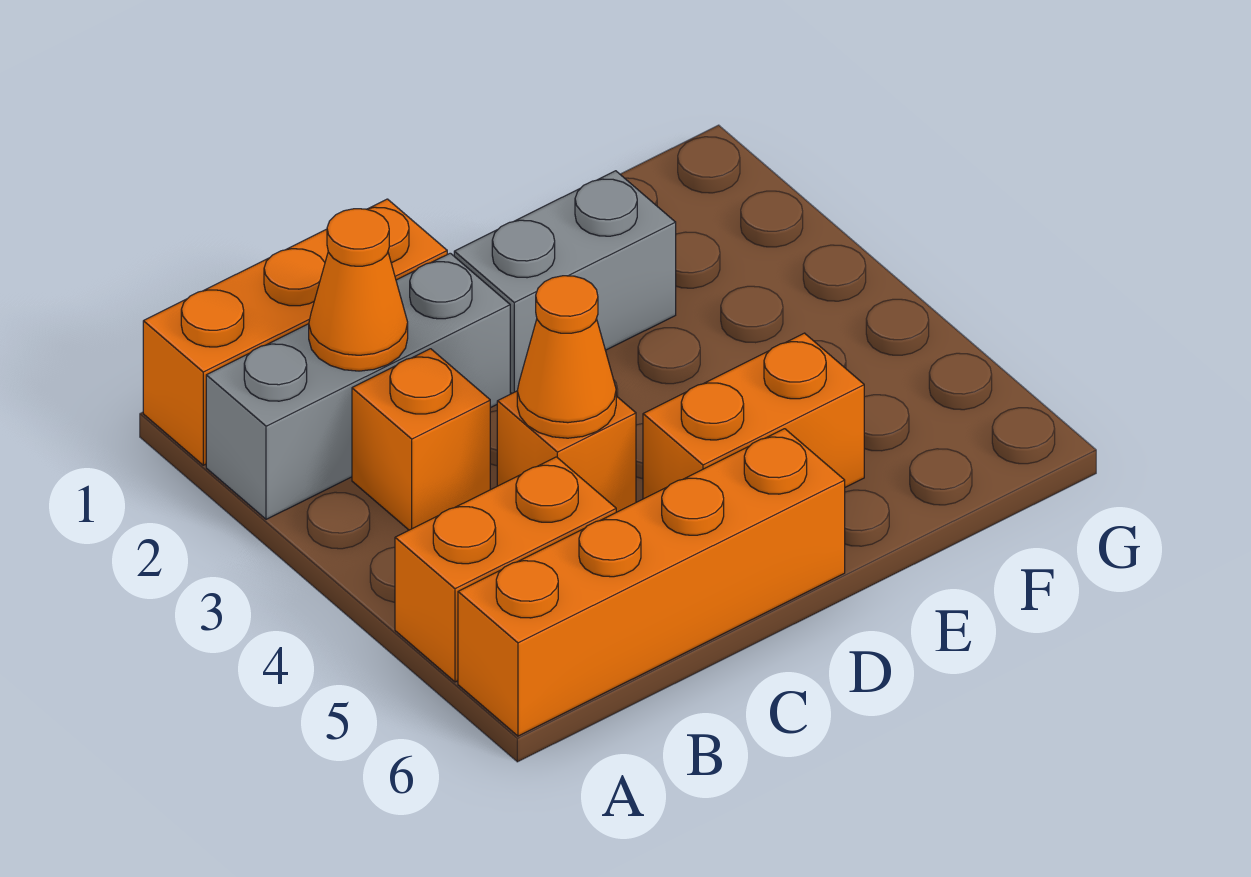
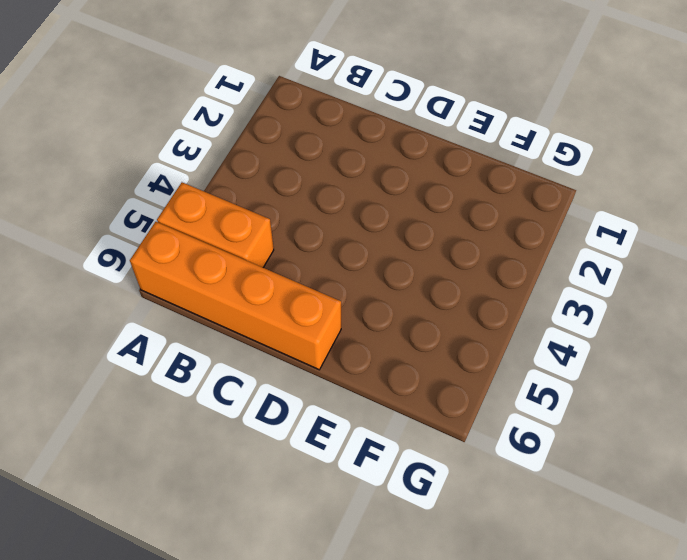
none -> orange 1x3 brick [143,199,447,465]
none -> grey 1x3 brick [206,253,510,519]

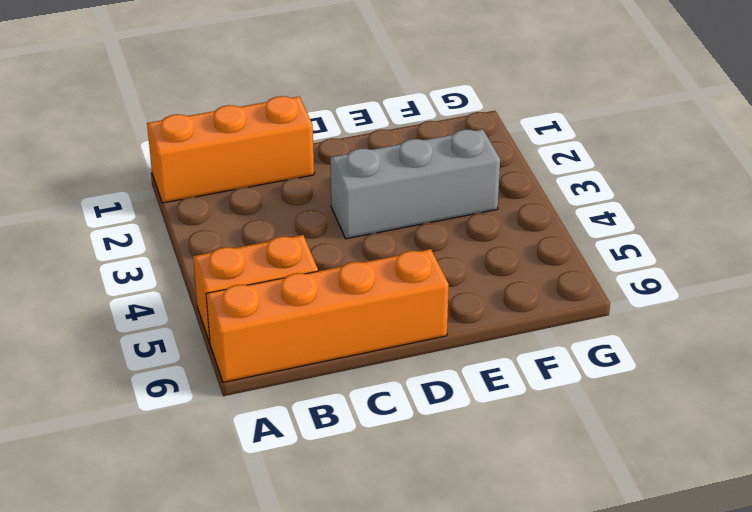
grey 1x3 brick [330,129,500,239] -> grey 1x3 brick moved to [206,253,510,519]
none -> orange 1x1 brick [352,349,490,530]
none -> orange 1x1 brick [497,391,636,512]

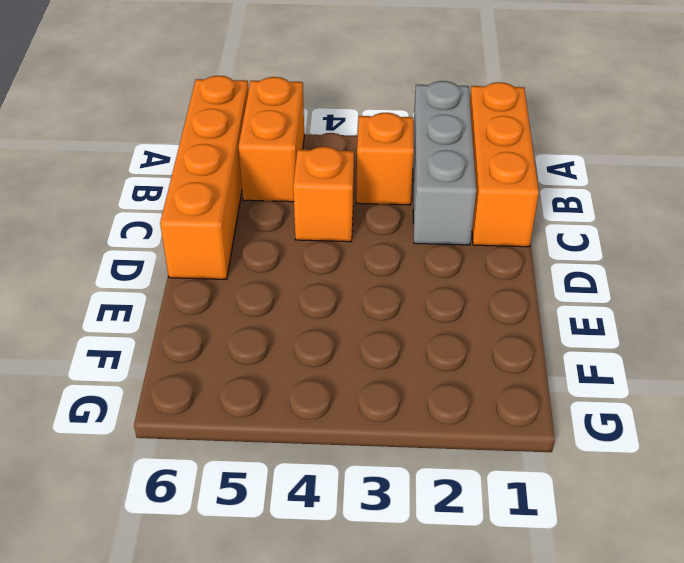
none -> grey 1x2 brick [454,171,676,394]
none -> orange 1x2 brick [643,333,864,499]

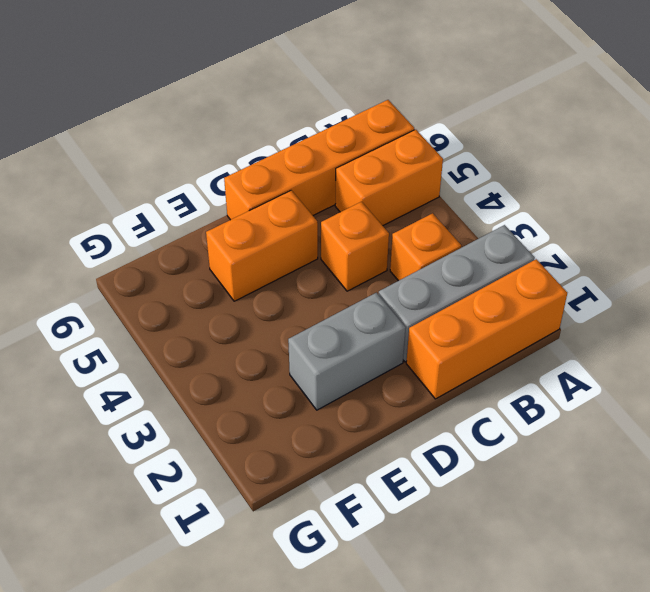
none -> orange 1x1 cone [309,209,408,371]
none -> orange 1x1 cone [517,276,616,438]

